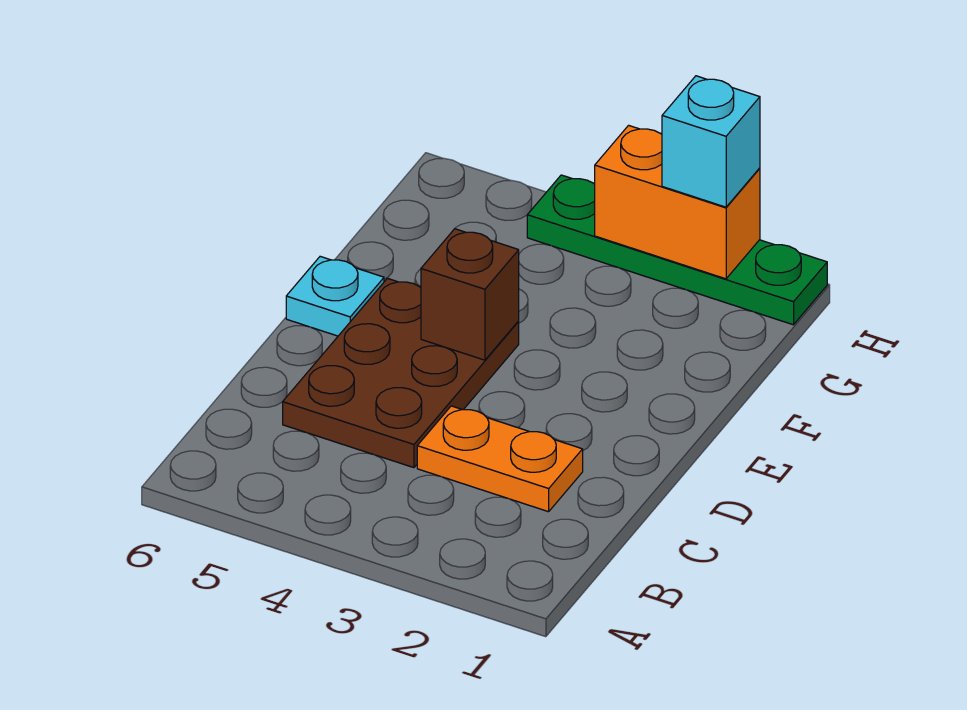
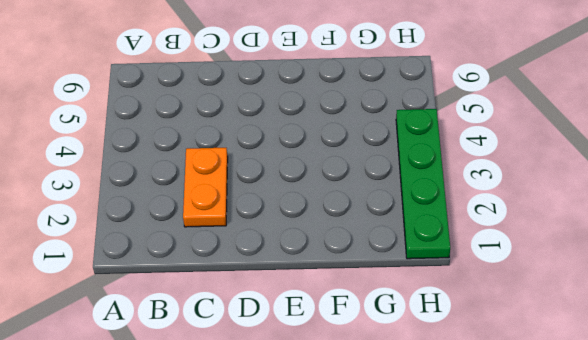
none -> brown 2x3 plate [283,278,519,468]
none -> cyan 1x1 plate [286,256,384,336]

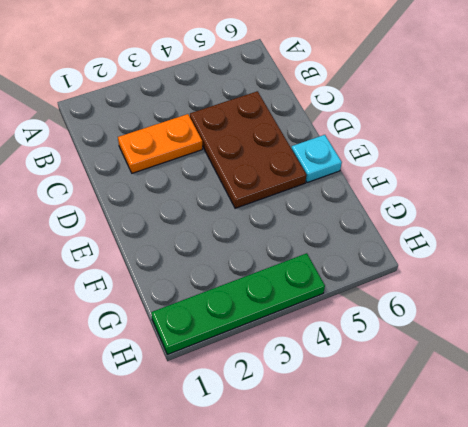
none -> brown 1x1 brick [421,229,519,360]
none -> orange 1x2 brick [595,125,760,279]

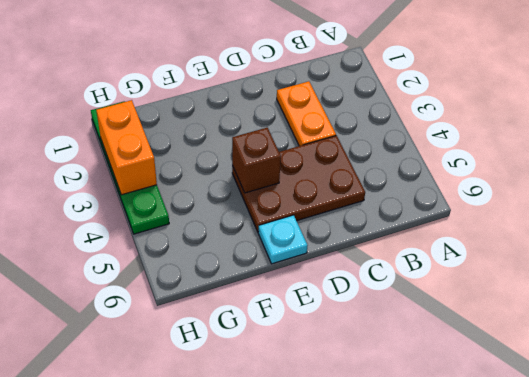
none -> cyan 1x1 brick [662,76,760,207]

